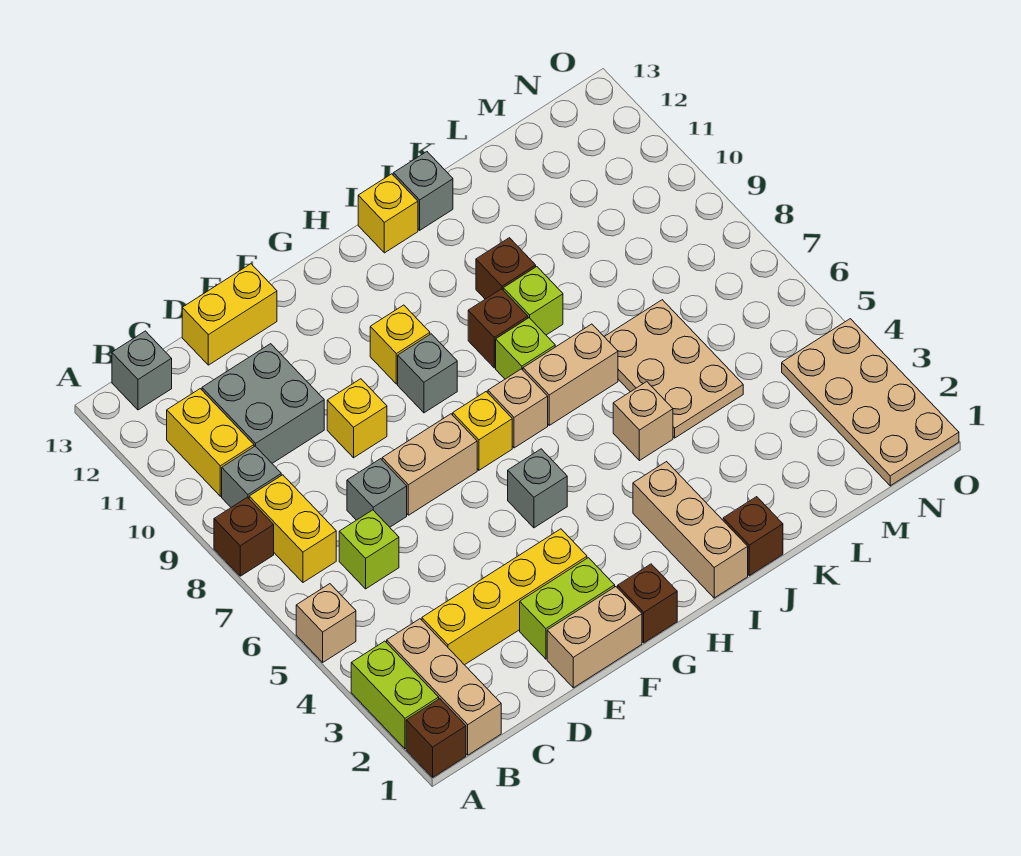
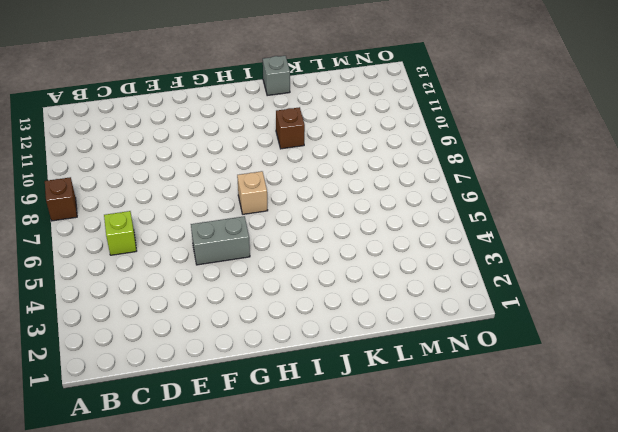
grey 1x2 brick [191,216,250,265] -> grey 1x1 brick [508,449,567,528]
none -> brown 1x1 brick [406,699,466,777]
none -> lime 1x2 brick [351,641,439,749]
none -> tan 1x1 brick [296,584,356,662]
none -> tan 1x3 brick [387,619,501,755]

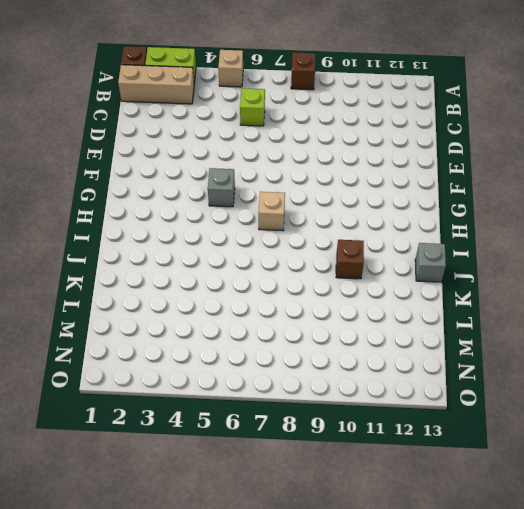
none -> yellow 1x2 brick [249,475,336,582]
none -> grey 1x1 brick [222,446,281,507]
none -> yellow 1x2 brick [167,389,254,496]
none -> grey 1x1 brick [112,331,172,410]

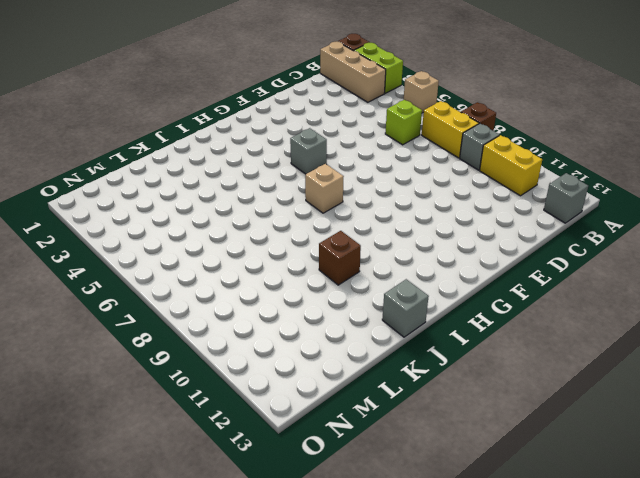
none -> yellow 1x4 brick [422,529,587,665]
none -> grey 2x2 brick [202,344,324,463]
none -> grey 1x1 brick [347,459,407,527]
none -> yellow 1x2 brick [182,264,277,365]

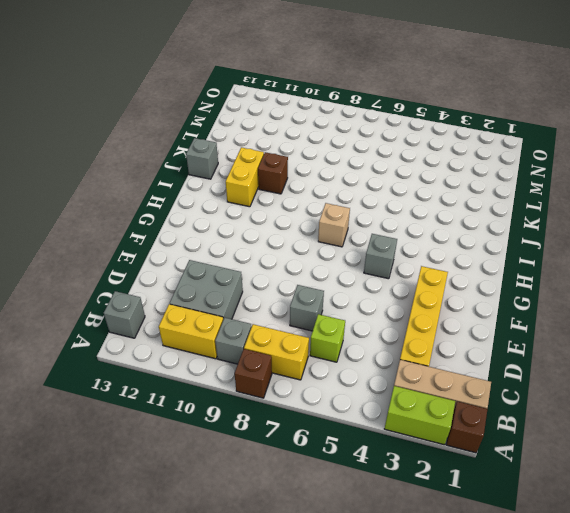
yellow 1x2 brick [226,147,264,207] -> yellow 1x2 brick moved to [182,264,277,365]
none -> tan 1x1 brick [296,584,356,662]
none -> tan 1x2 brick [547,587,642,688]
none -> lime 1x2 brick [520,558,615,659]
none -> tan 1x2 brick [382,414,477,515]

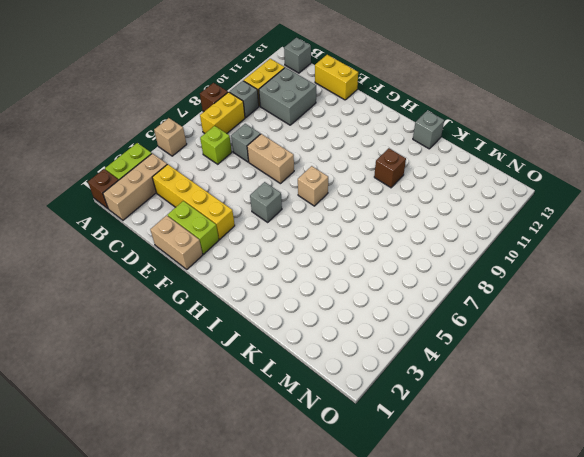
none -> yellow 1x1 brick [327,379,387,458]
none -> brown 1x1 brick [618,564,677,643]
none -> yellow 1x1 brick [453,391,512,470]
none -> grey 1x1 brick [398,334,457,413]

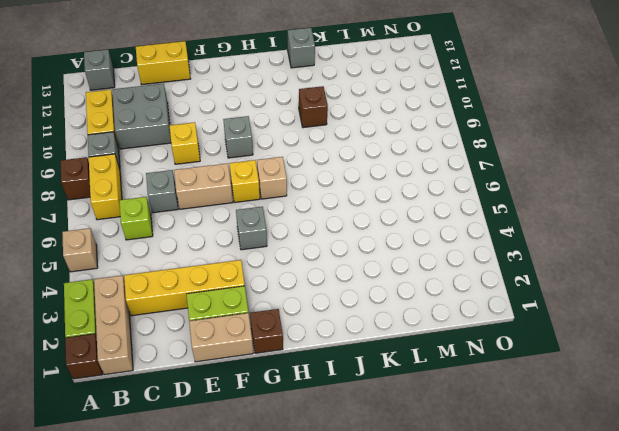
none -> yellow 1x1 brick [370,305,430,384]
none -> tan 1x3 brick [633,462,748,598]
none -> tan 1x2 brick [523,324,618,425]
none -> lime 1x1 brick [496,318,555,379]

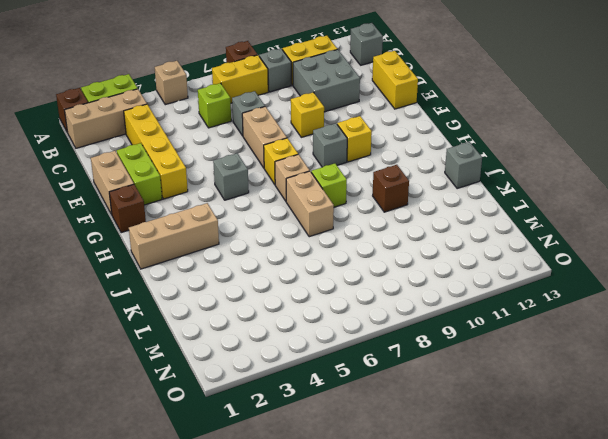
none -> brown 1x1 brick [468,289,528,368]
none -> yellow 1x1 brick [358,174,418,253]
none -> brown 1x1 brick [723,497,783,576]
none -> tan 1x1 brick [613,382,673,461]

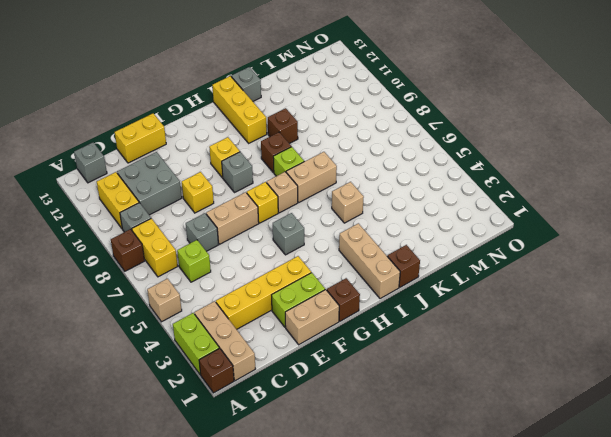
yellow 1x3 brick [212,76,267,143] -> yellow 1x1 brick [358,174,418,253]
none -> lime 1x1 brick [503,267,563,335]
none -> tan 2x3 plate [604,300,743,438]
none -> tan 2x4 plate [782,319,959,486]

